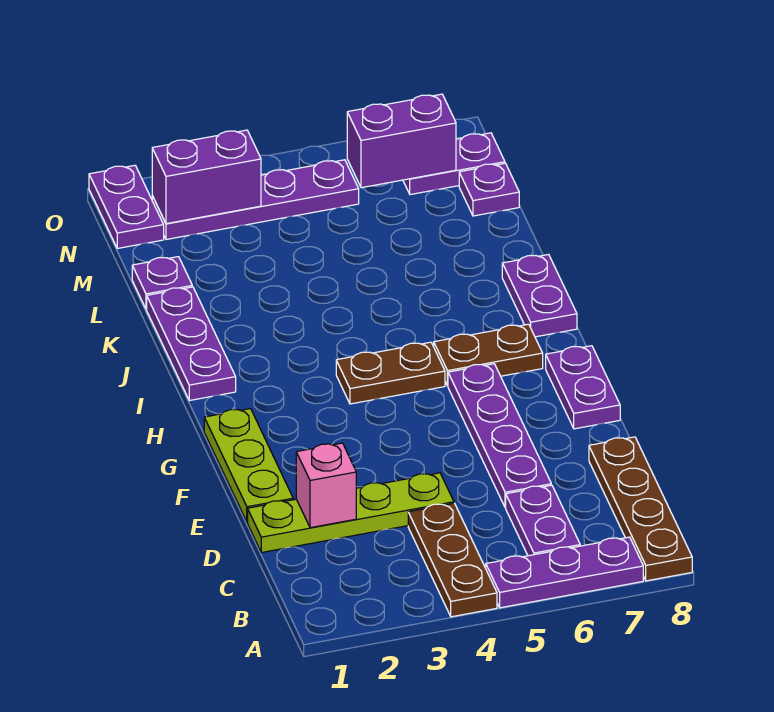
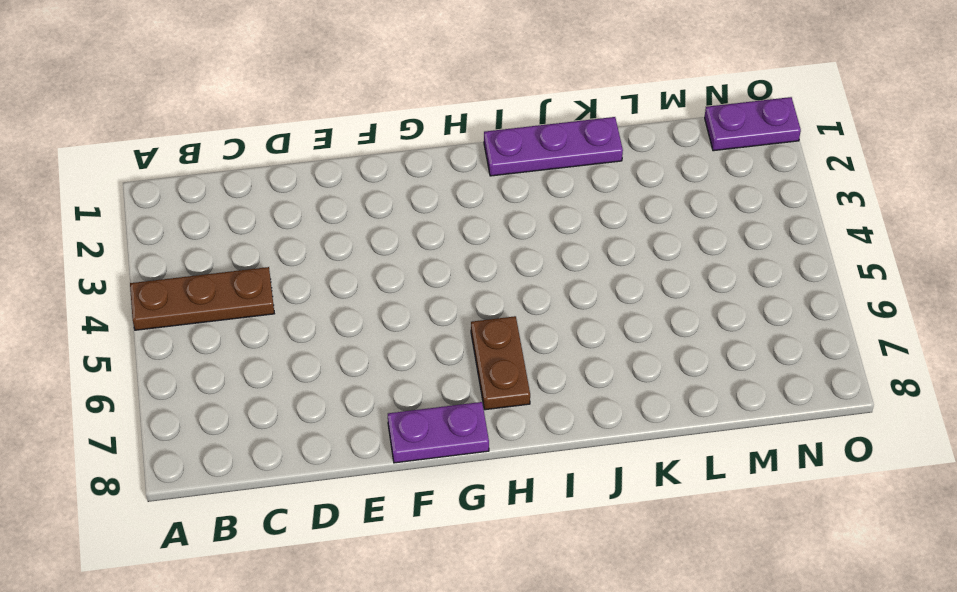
none -> purple 1x3 plate [486,537,643,608]
none -> brown 1x4 plate [589,437,692,581]
none -> purple 1x2 plate [506,485,580,556]

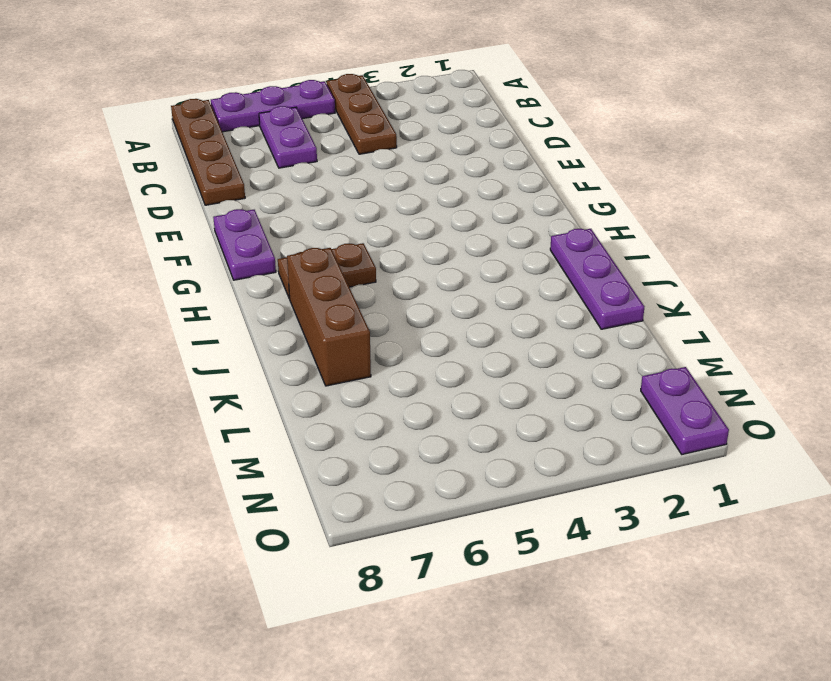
brown 1x3 brick [287,248,371,386] -> none
none -> lime 1x4 plate [248,473,454,553]
none -> purple 1x4 plate [448,364,551,508]
none -> lime 1x3 plate [204,409,293,522]

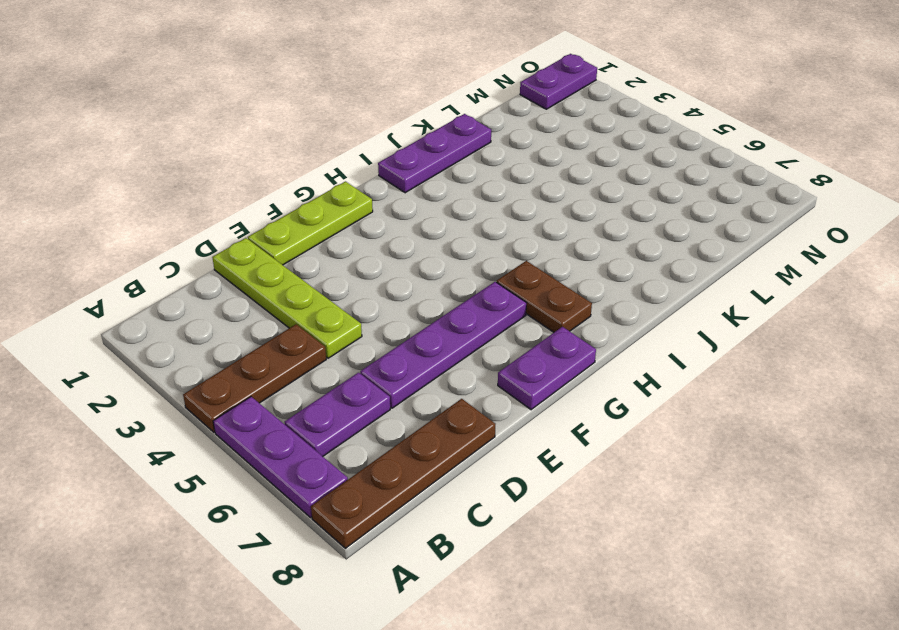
none -> brown 1x2 plate [336,342,445,404]
none -> purple 1x2 plate [502,254,577,337]
none -> purple 1x1 plate [132,257,192,309]

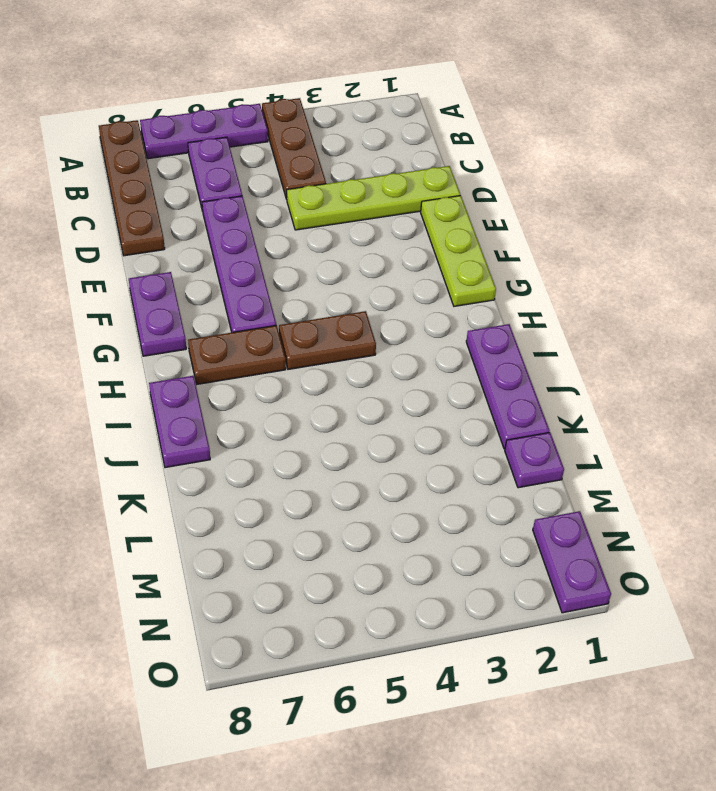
none -> purple 1x1 plate [459,163,519,216]
none -> purple 1x4 plate [152,160,359,240]
none -> purple 1x2 plate [403,133,505,195]

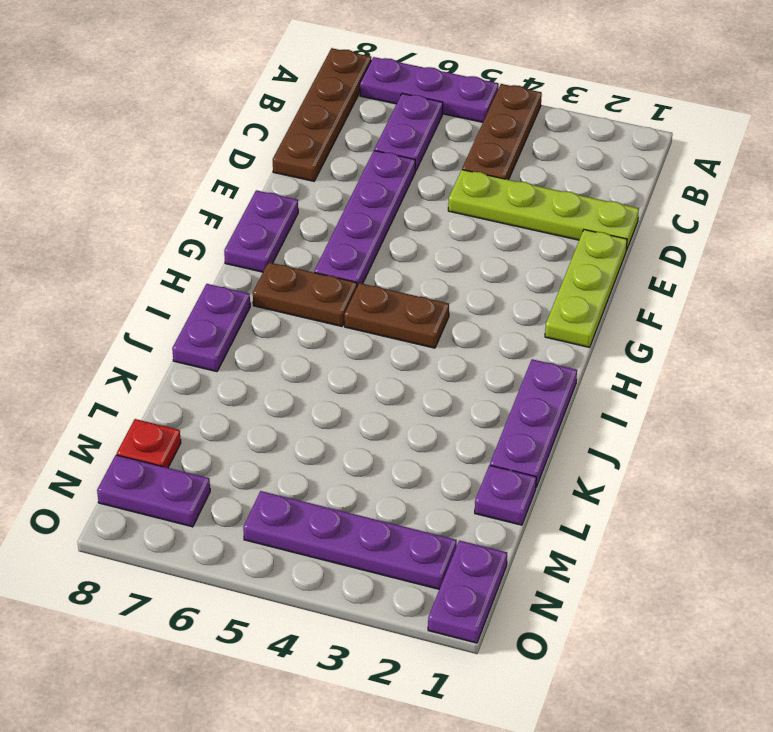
red 1x1 plate [117,419,181,468] -> purple 1x1 plate [459,163,519,216]
none -> pink 1x1 brick [296,443,356,528]
none -> purple 1x2 brick [152,130,261,224]
none -> purple 1x2 brick [347,94,456,188]

